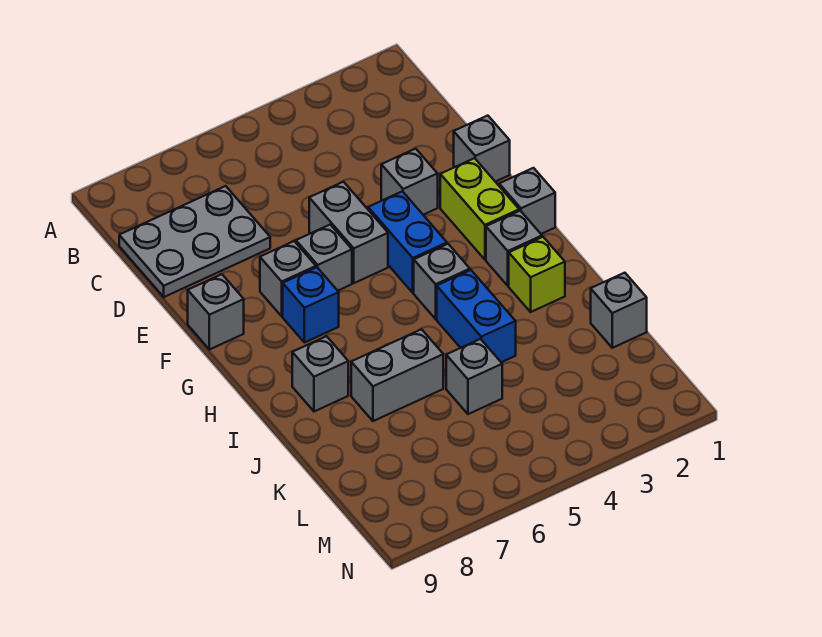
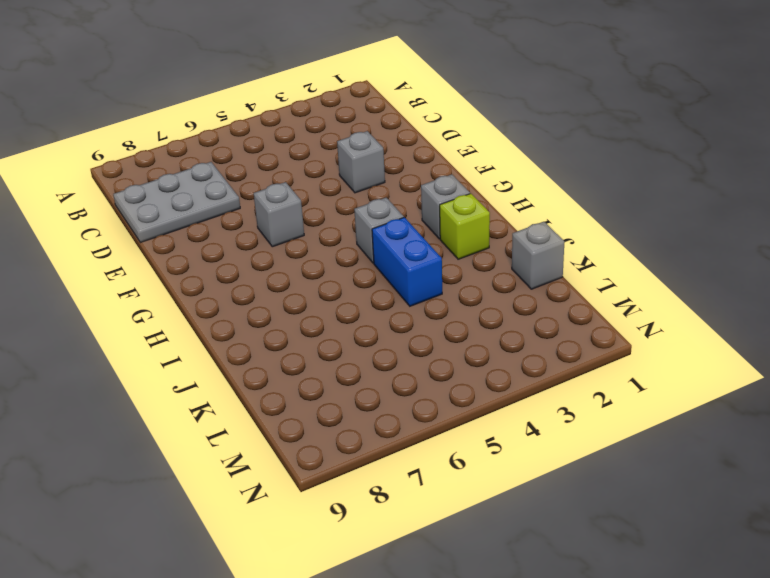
none -> grey 1x1 brick [454,116,510,182]
none -> grey 1x2 brick [309,182,388,283]
none -> lime 1x2 brick [440,158,519,260]

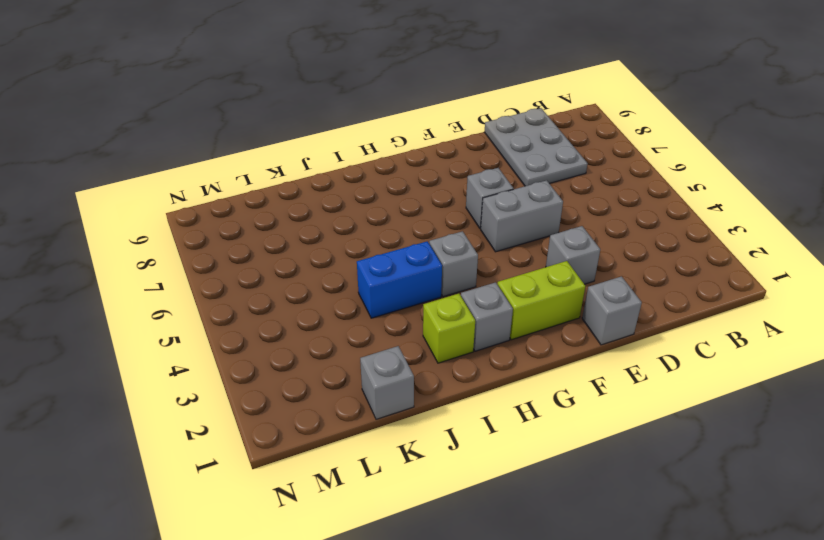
none -> blue 1x2 brick [368,191,447,293]
none -> grey 1x1 brick [260,241,316,316]
none -> grey 1x1 brick [188,274,244,350]

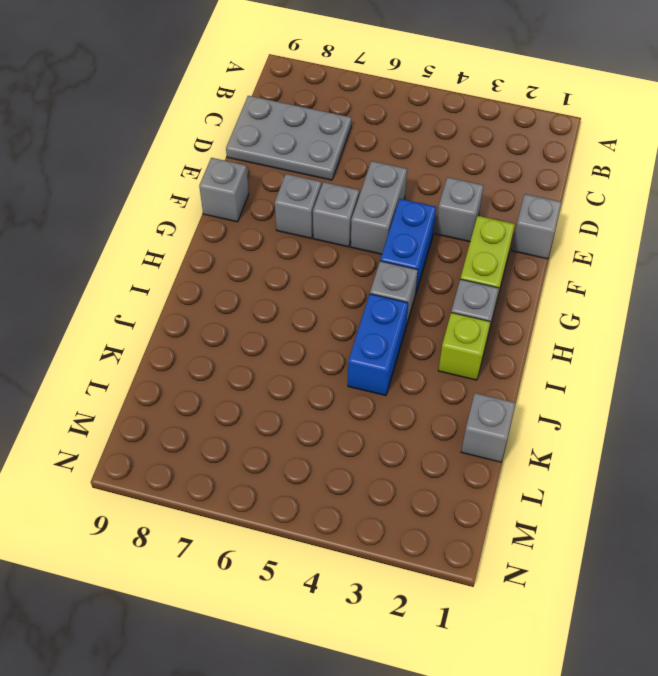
none -> grey 1x1 brick [499,168,555,234]
none -> blue 1x1 brick [283,267,339,343]
none -> grey 1x1 brick [292,336,348,412]

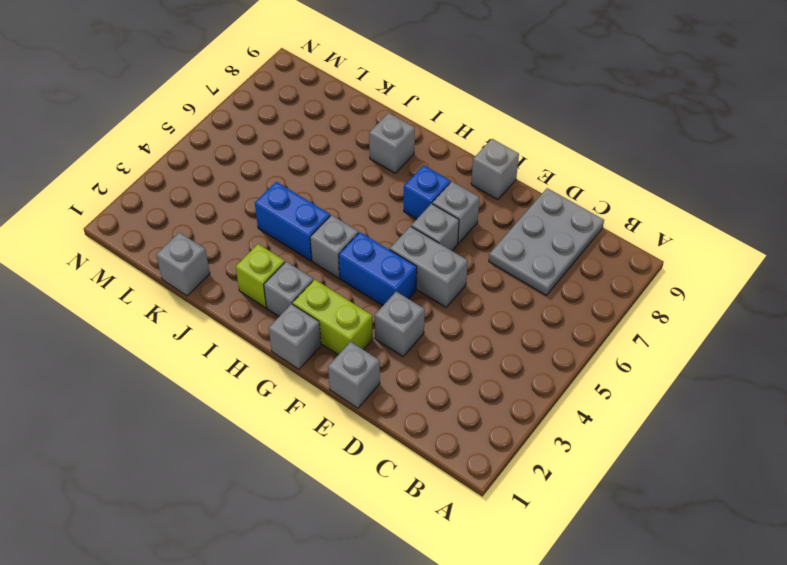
none -> grey 1x2 brick [351,329,443,421]
none -> grey 1x1 brick [446,339,502,414]

